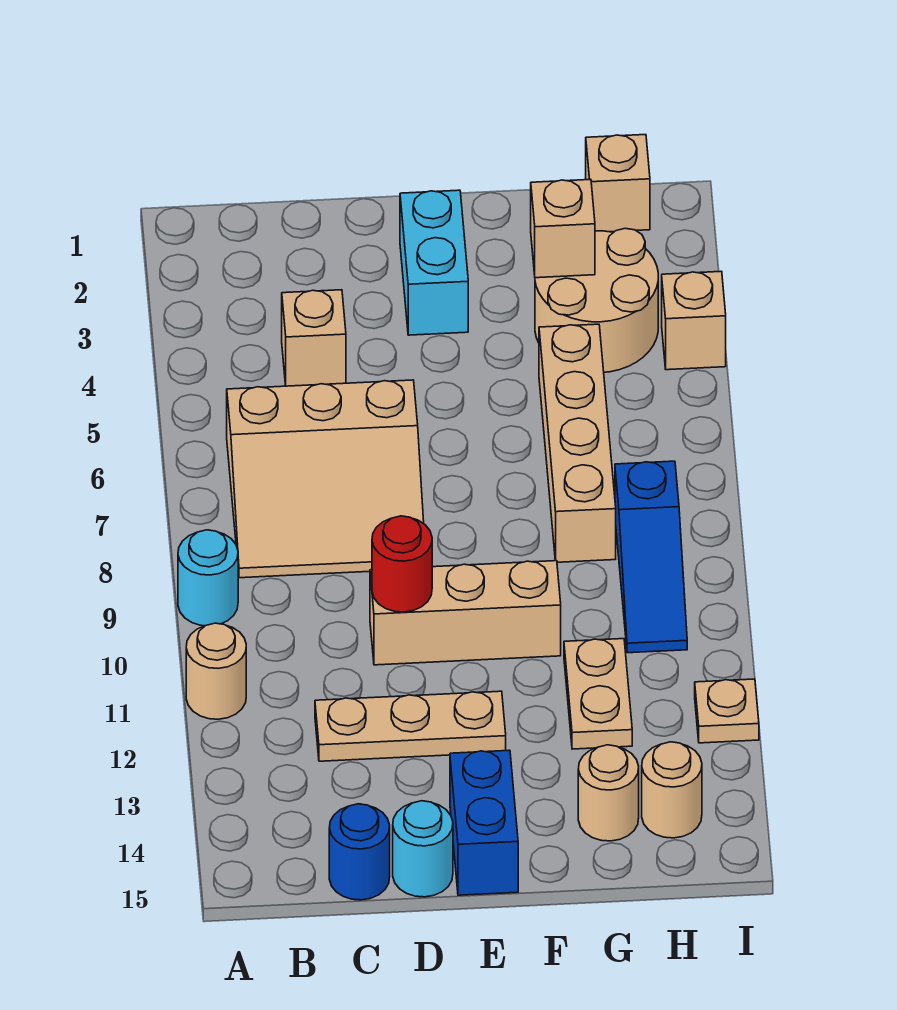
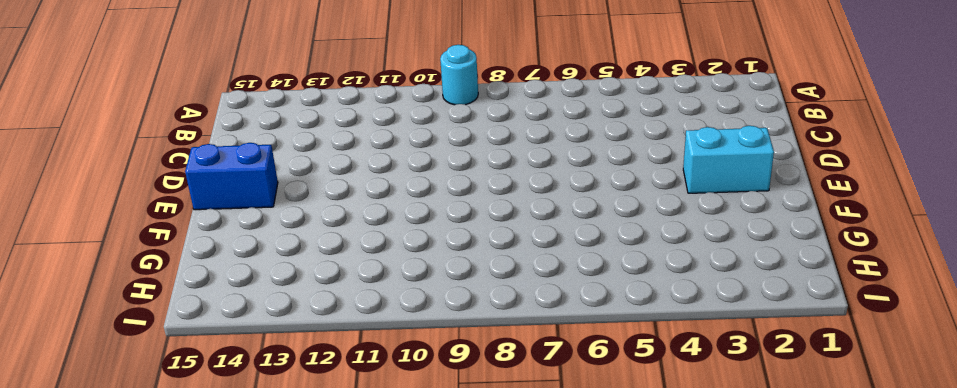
none -> tan 1x1 round brick [186,623,246,719]
none -> tan 3x3 slope [227,380,424,578]
none -> tan 1x1 brick [282,290,346,386]

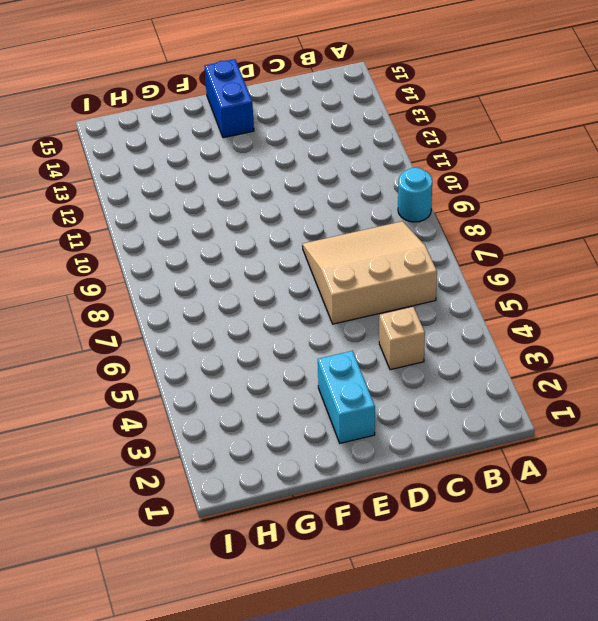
none -> tan 1x1 round brick [186,623,246,719]
none -> tan 1x3 plate [315,691,506,761]
none -> blue 1x1 round brick [329,804,390,900]

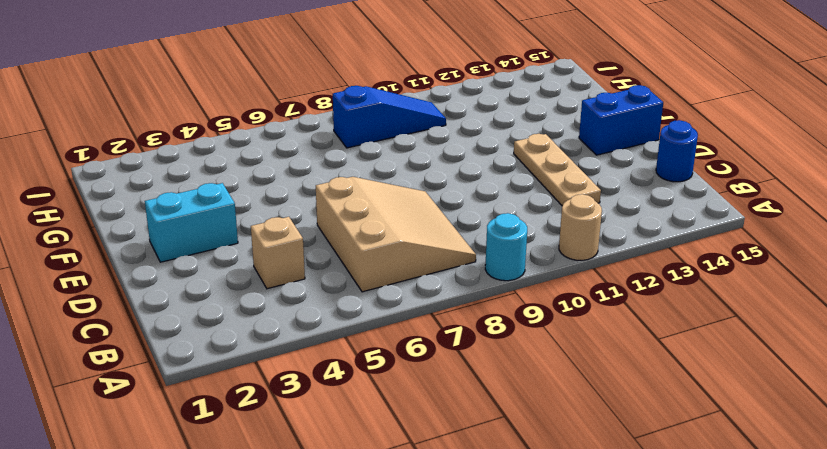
none -> tan 1x3 brick [370,560,561,665]
none -> cyan 1x1 round brick [393,801,453,897]
none -> tan 2x2 round brick [535,228,658,372]

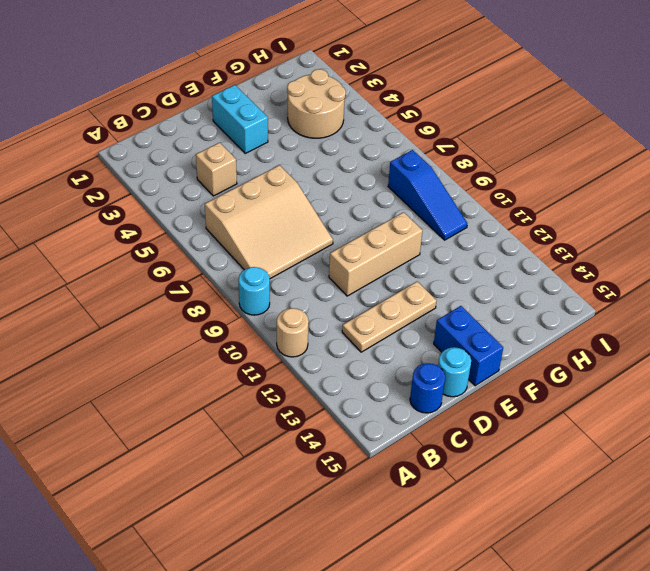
none -> tan 1x4 brick [539,324,616,562]
none -> tan 1x2 plate [564,639,632,749]
none -> tan 1x1 round brick [578,745,639,841]

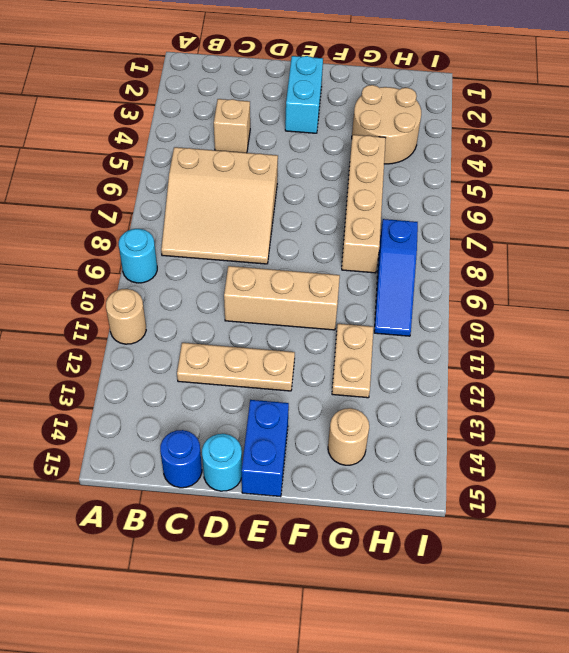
none -> tan 1x1 brick [586,135,650,232]
none -> tan 1x1 round brick [642,742,702,838]
none -> tan 1x1 brick [662,271,726,370]

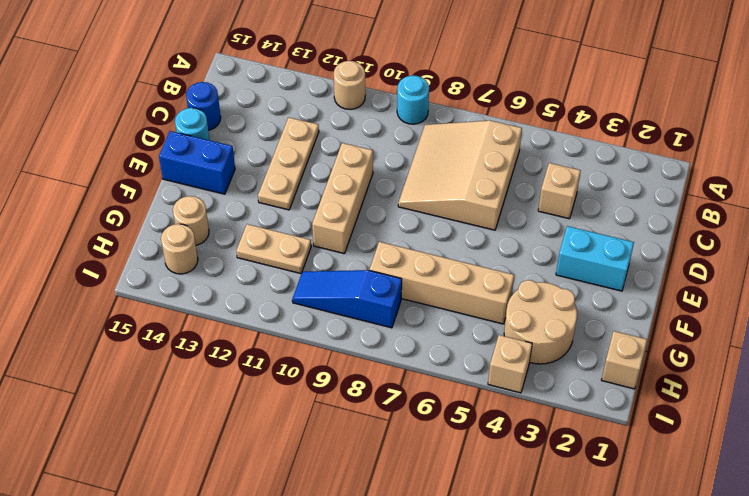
none -> tan 1x1 plate [695,679,759,743]
none -> red 1x1 round brick [372,516,432,612]
none -> tan 1x1 brick [531,180,595,278]

